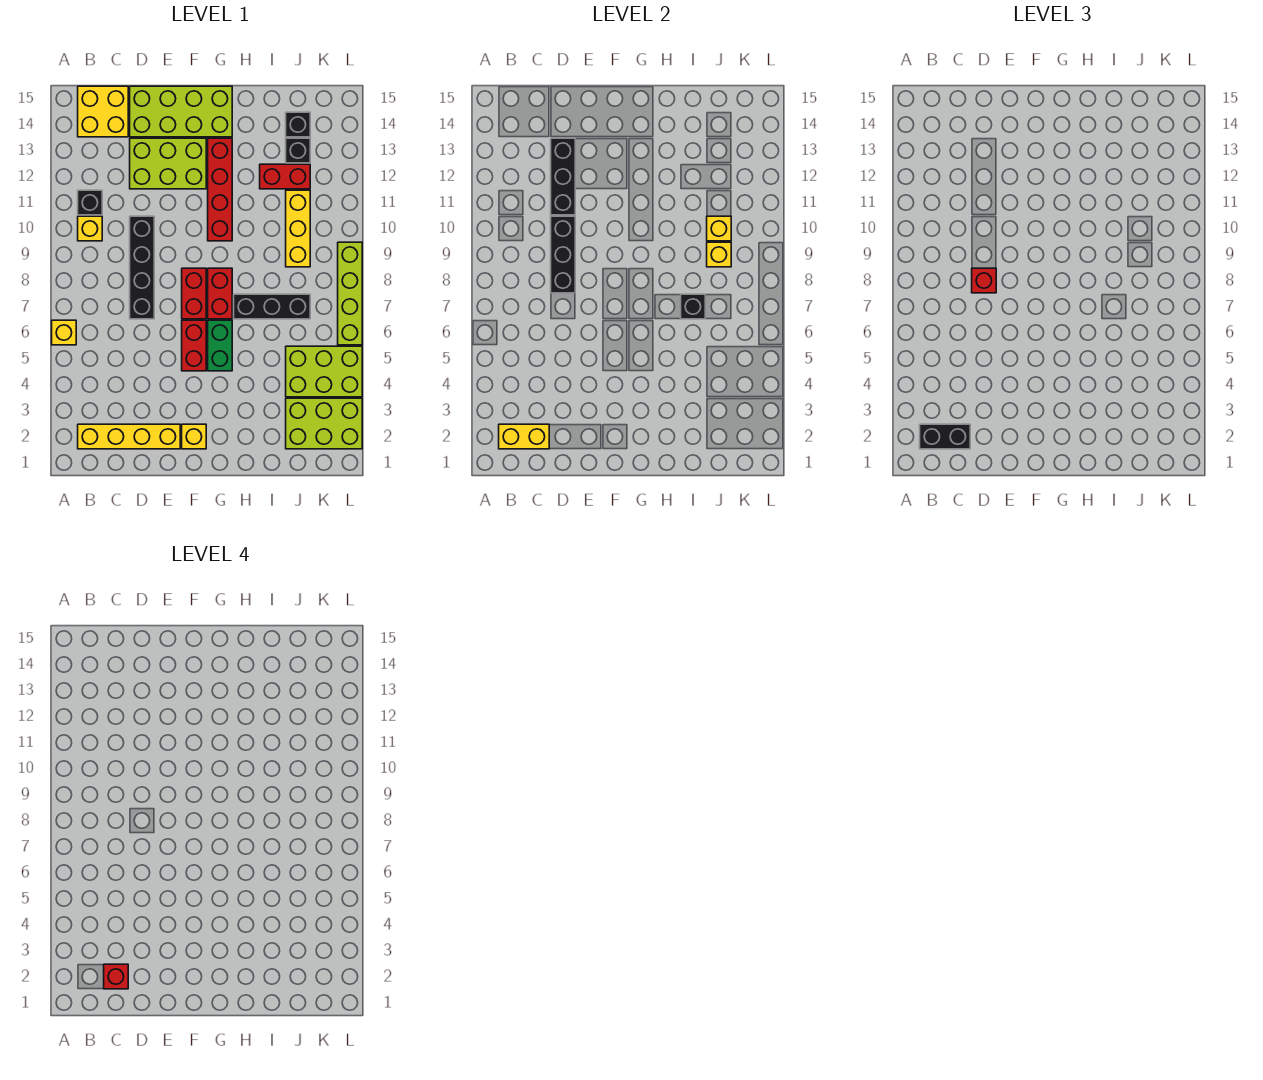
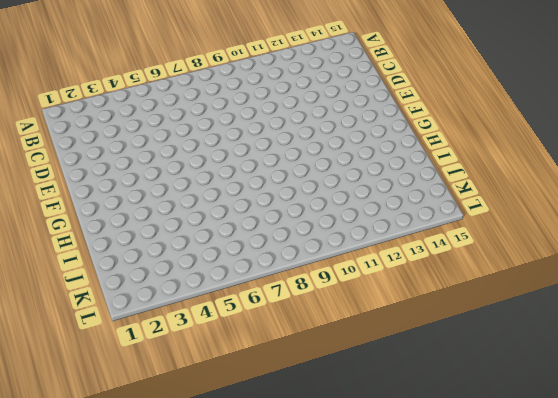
none -> yellow 1x1 brick [52,320,76,345]
none -> yellow 1x4 brick [78,424,180,449]
none -> yellow 1x1 brick [78,216,102,241]
none -> black 1x1 brick [78,190,102,215]

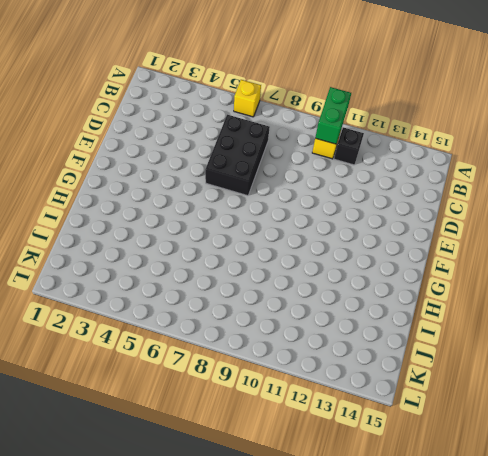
green 1x2 brick [315,87,351,144] -> green 1x2 brick turned to [208,320,232,371]
black 2x3 brick [205,115,270,196] -> black 1x4 brick [130,216,154,319]
none -> yellow 1x4 brick [78,424,180,449]
none -> yellow 2x2 brick [78,86,128,137]
none -> lime 2x3 brick [130,138,206,189]
none -> lime 2x4 brick [130,86,232,137]

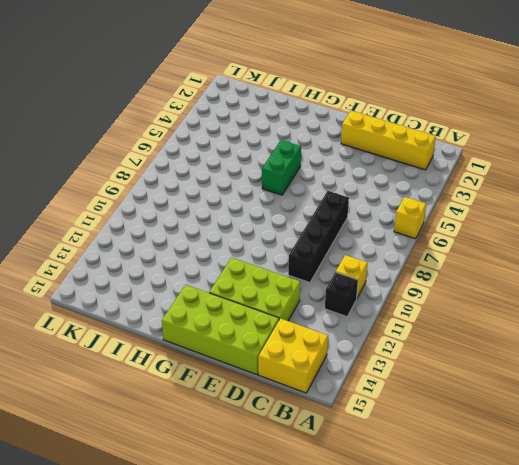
none -> yellow 1x1 brick [182,424,206,449]
none -> red 1x2 brick [182,320,206,371]
none -> red 1x2 brick [182,268,206,319]
none -> red 1x2 brick [208,268,232,319]

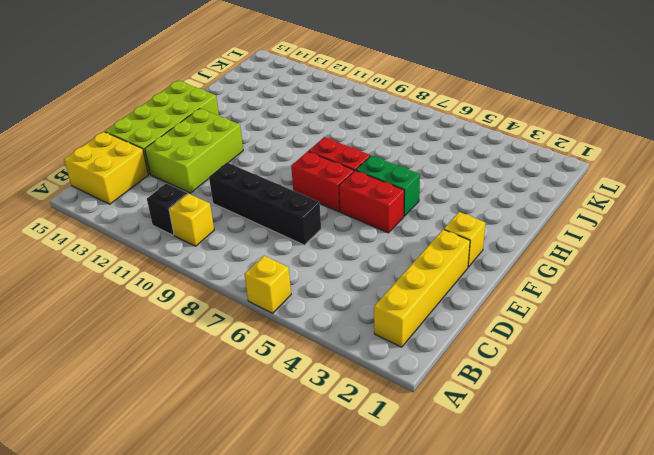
none -> red 1x4 brick [208,138,232,241]
none -> black 1x3 brick [234,294,310,319]
none -> red 1x2 brick [260,164,310,189]
none -> lime 2x3 brick [286,398,362,449]

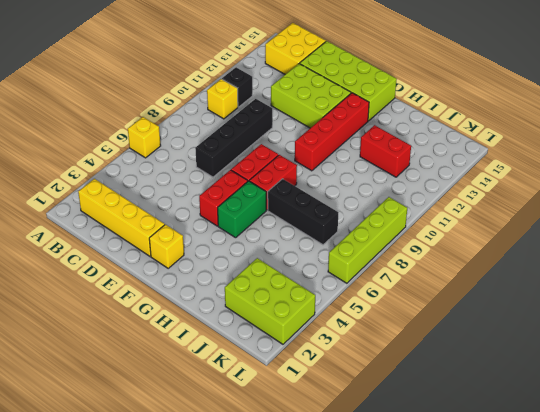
none -> lime 2x3 brick [286,346,362,397]
none -> yellow 1x3 brick [286,190,310,267]
none -> black 1x1 brick [286,138,310,163]
none -> black 1x1 brick [286,112,310,137]

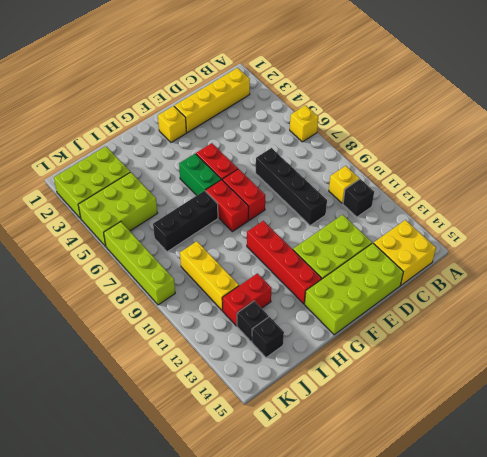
none -> yellow 1x2 brick [499,424,549,449]
none -> black 1x3 brick [551,216,575,293]
none -> black 1x3 brick [551,138,575,215]
none -> black 1x1 brick [681,294,705,319]

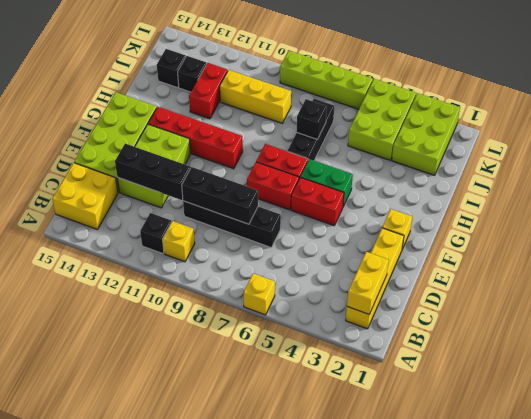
none -> yellow 1x1 brick [707,242,731,267]
none -> yellow 1x1 brick [707,216,731,241]
none -> black 1x2 brick [920,424,970,449]
none -> red 1x1 brick [972,268,996,293]

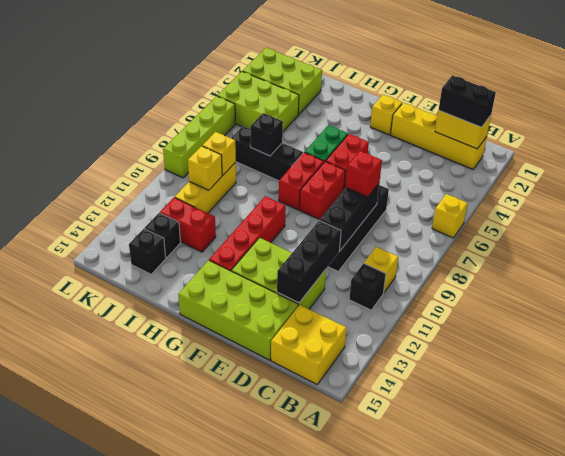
none -> red 1x1 brick [104,964,128,989]

